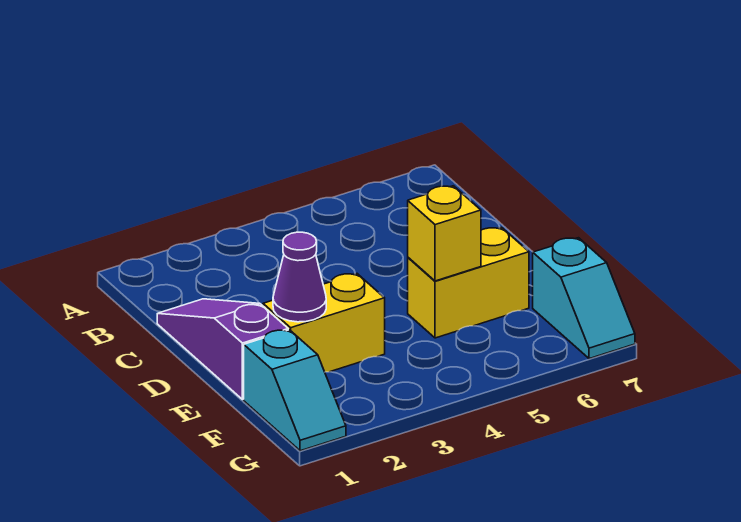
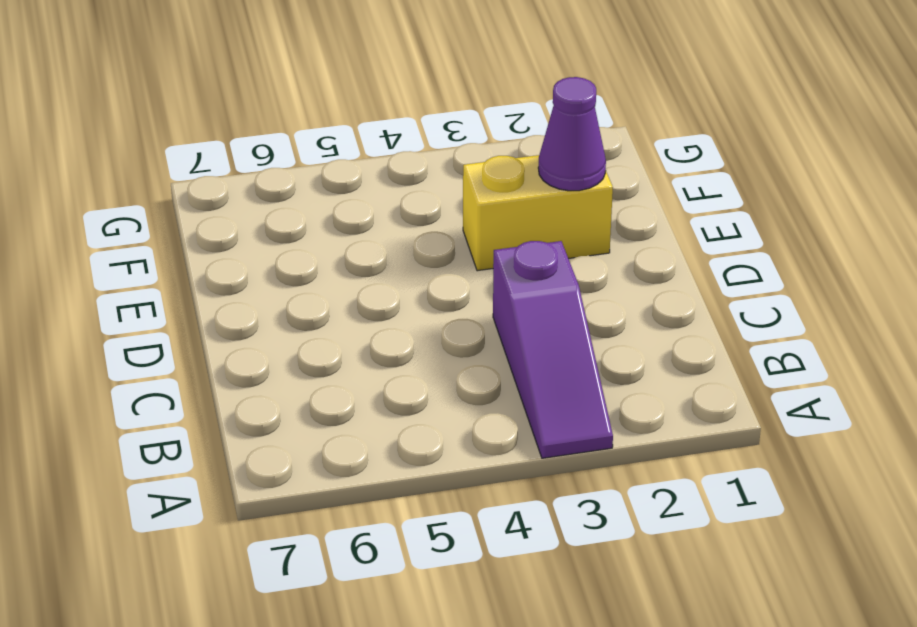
purple 1x3 slope [493,241,613,458] -> purple 1x3 slope moved to [157,299,288,399]
none -> yellow 1x2 brick [408,227,529,338]
none -> cyan 1x2 slope [244,330,346,451]

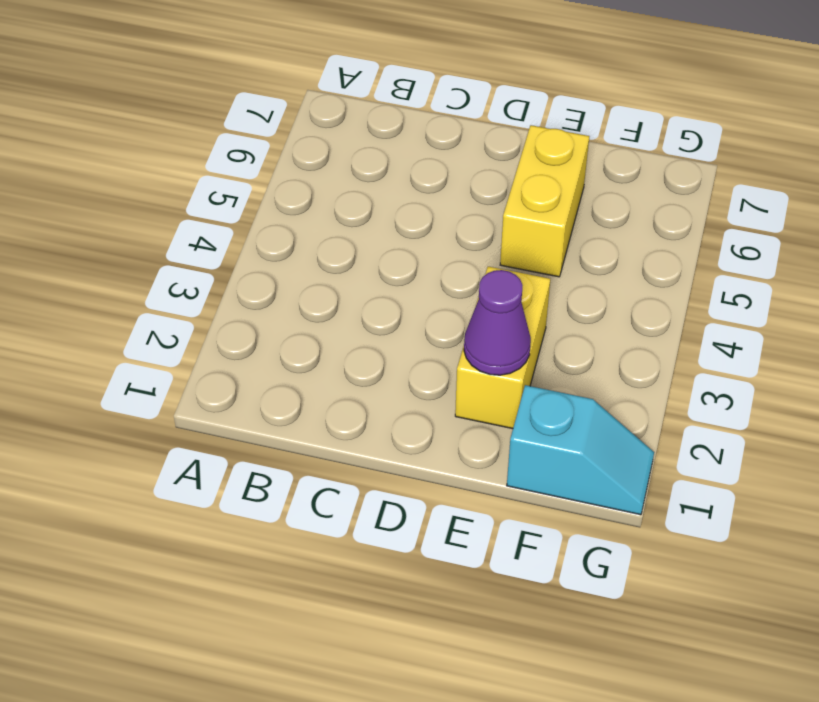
none -> purple 1x3 slope [157,299,288,399]
none -> cyan 1x2 slope [533,238,635,359]

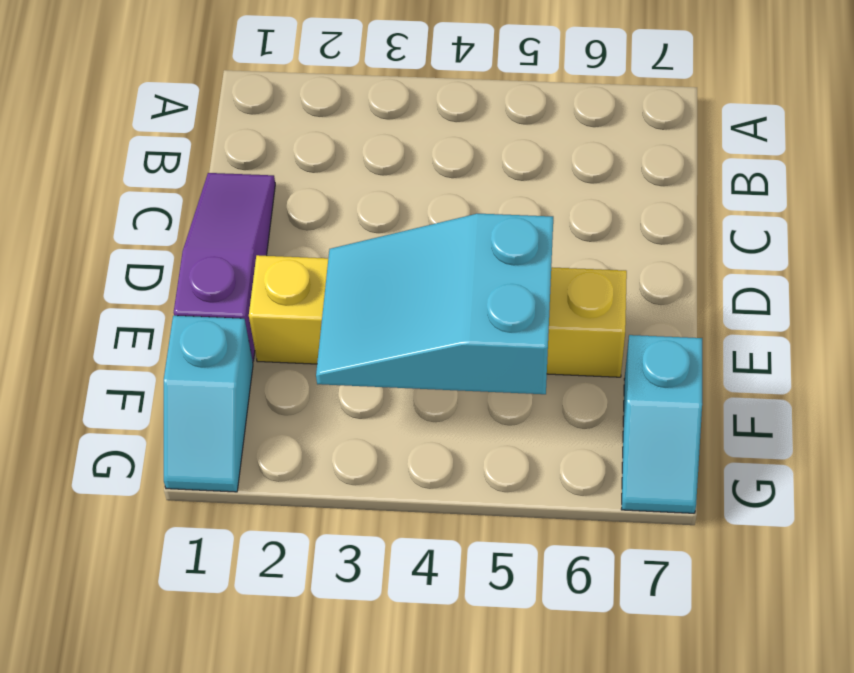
cyan 2x3 slope [316,214,553,394] -> yellow 1x1 brick [408,186,481,281]
none -> purple 1x1 cone [273,232,326,322]

